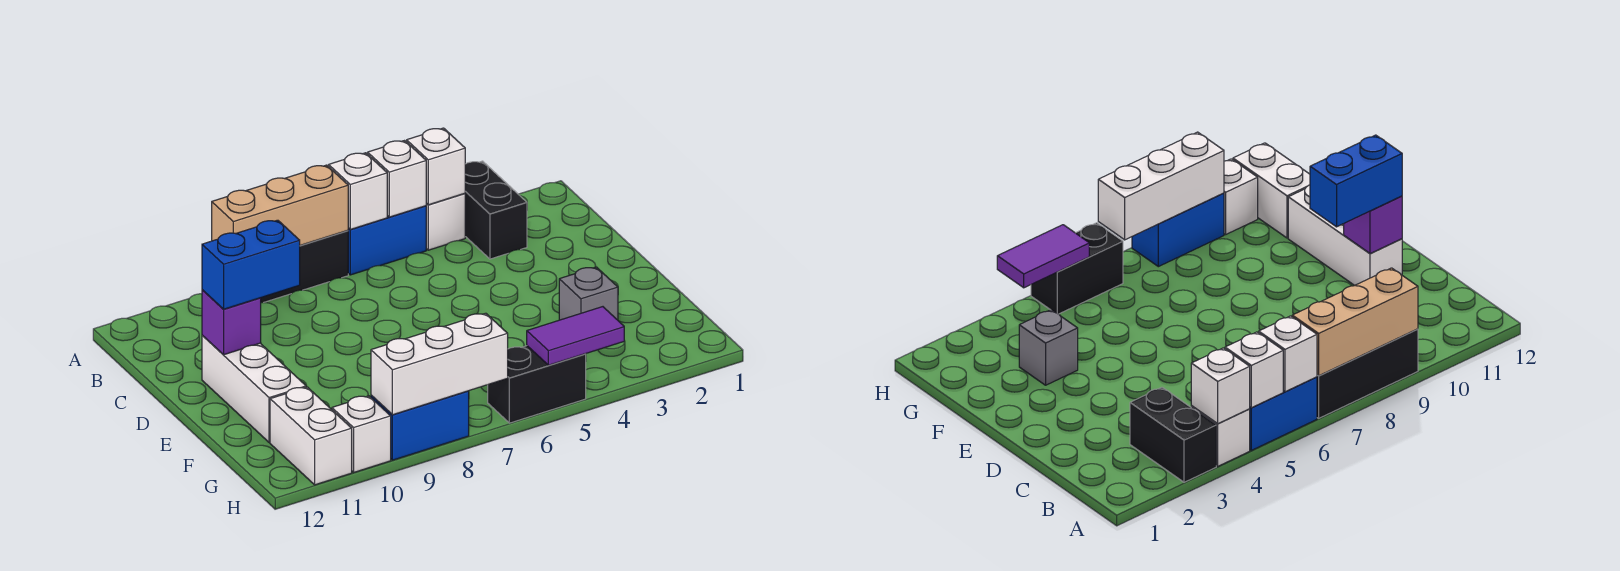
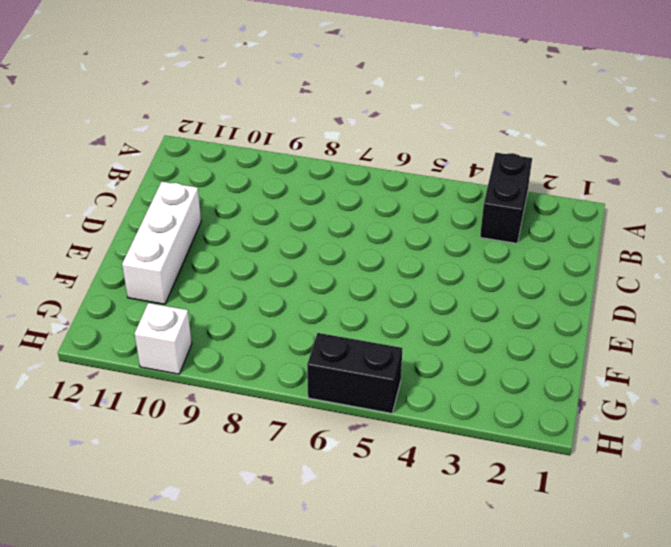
none -> white 1x1 brick [426,193,465,250]
none -> blue 1x2 brick [348,206,426,275]
none -> black 1x3 brick [261,230,348,303]

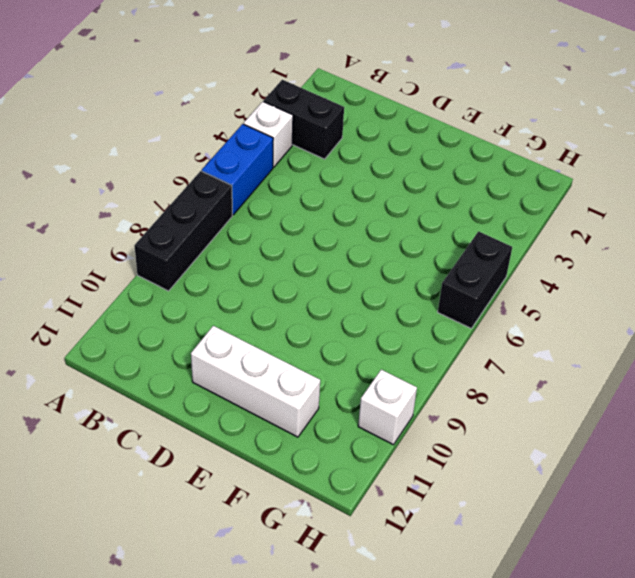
none -> grey 1x1 brick [559,267,618,320]
none -> white 1x2 brick [270,387,352,485]
none -> blue 1x2 brick [371,391,469,460]

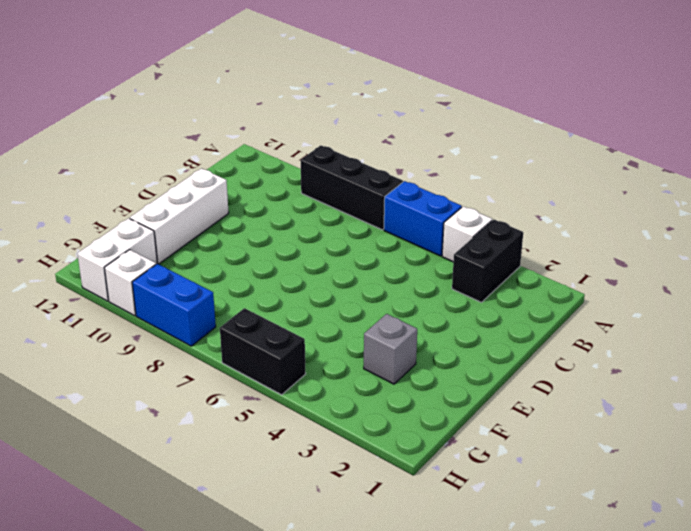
none -> white 1x1 brick [407,128,465,205]
none -> white 1x1 brick [368,141,426,217]
none -> white 1x1 brick [329,153,387,229]

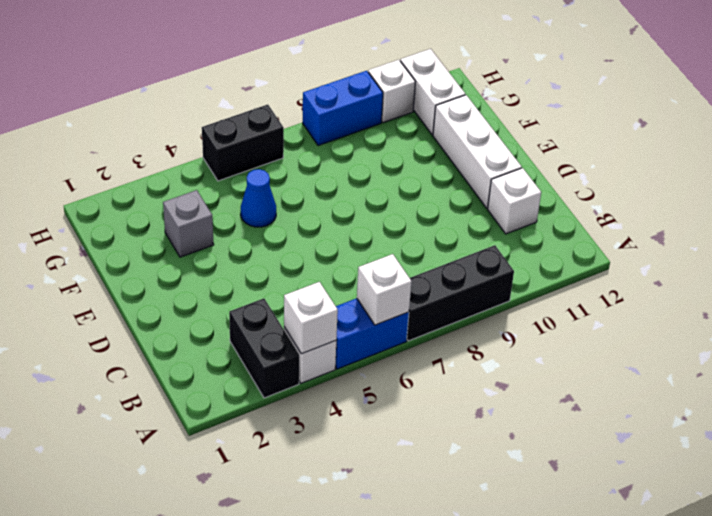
white 1x1 brick [488,168,541,234] -> white 1x1 brick moved to [368,141,426,217]
blue 1x1 cone [241,169,276,227] -> none
none -> tan 1x3 brick [212,165,348,245]
none -> purple 1x1 brick [202,290,261,355]
none -> purple 1x2 tile [527,307,624,365]

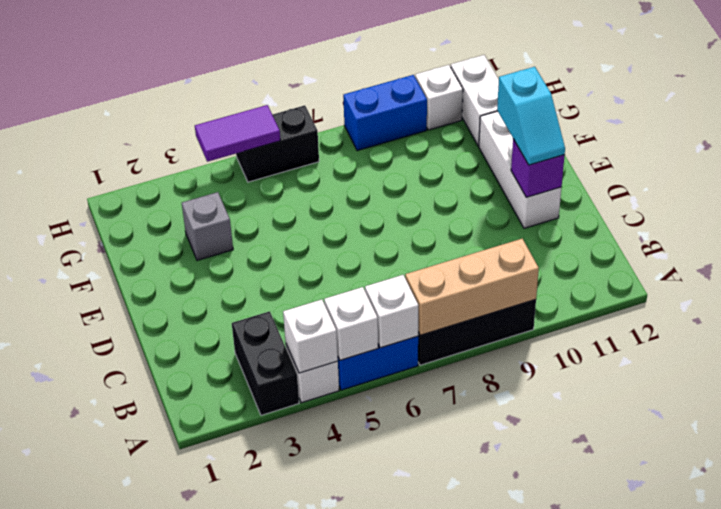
cyan 1x2 slope [497,67,565,165] -> blue 1x2 brick [202,220,300,309]
none -> white 1x3 brick [371,313,508,415]

